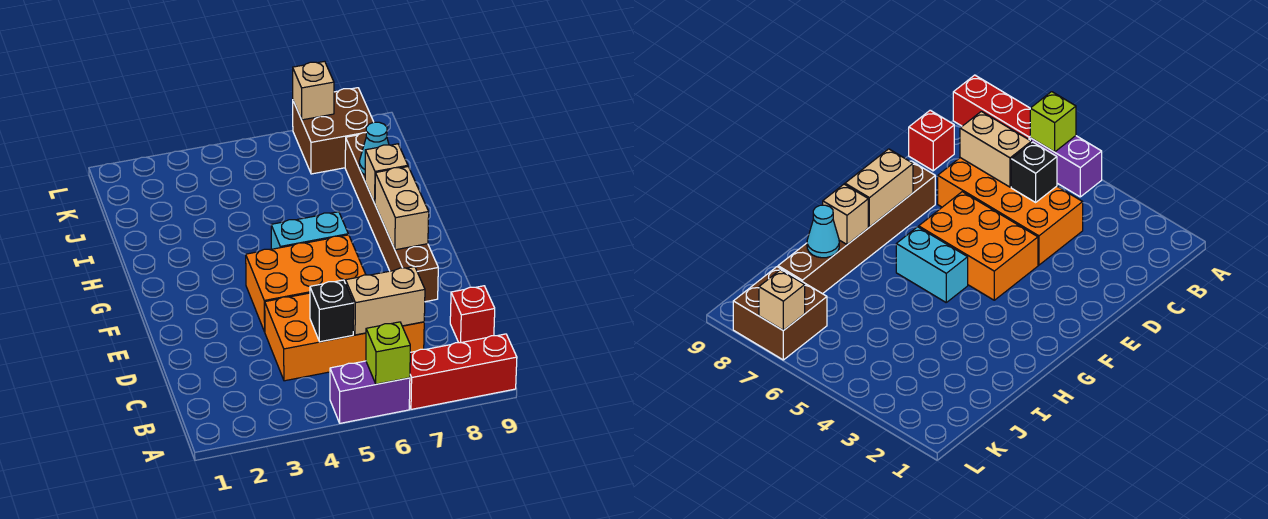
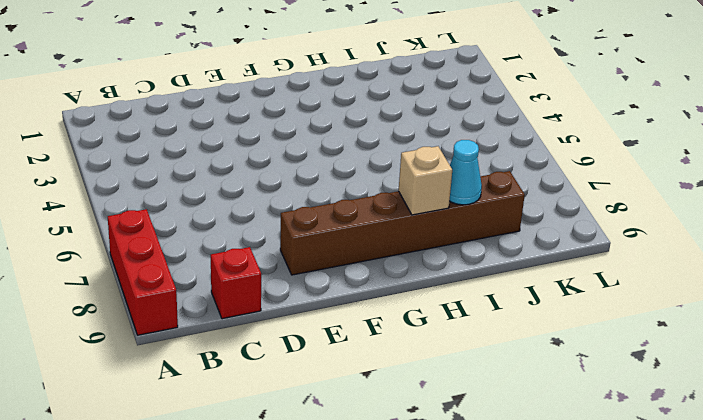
none -> purple 1x2 brick [330,361,410,423]
none -> orange 2x4 brick [265,293,424,381]
none -> orange 2x3 brick [246,235,366,332]

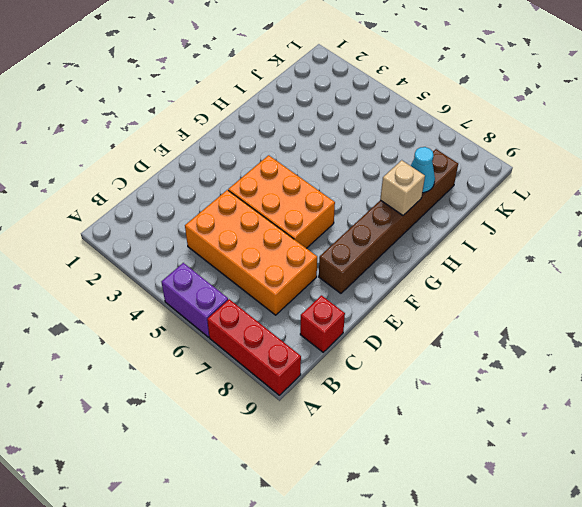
none -> cyan 1x2 brick [271,212,348,249]
none -> brown 2x2 brick [293,88,374,174]
none -> lime 1x1 brick [366,322,410,384]

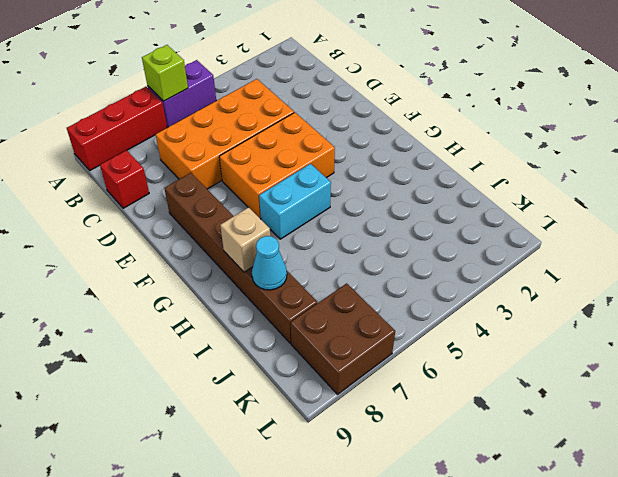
none -> black 1x1 brick [310,280,354,342]
none -> tan 1x2 brick [346,267,425,335]
none -> tan 1x2 brick [375,167,429,250]

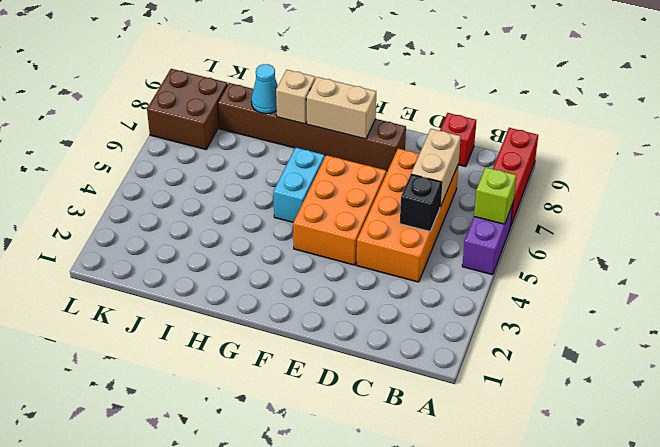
none -> tan 1x1 brick [293,61,334,120]

